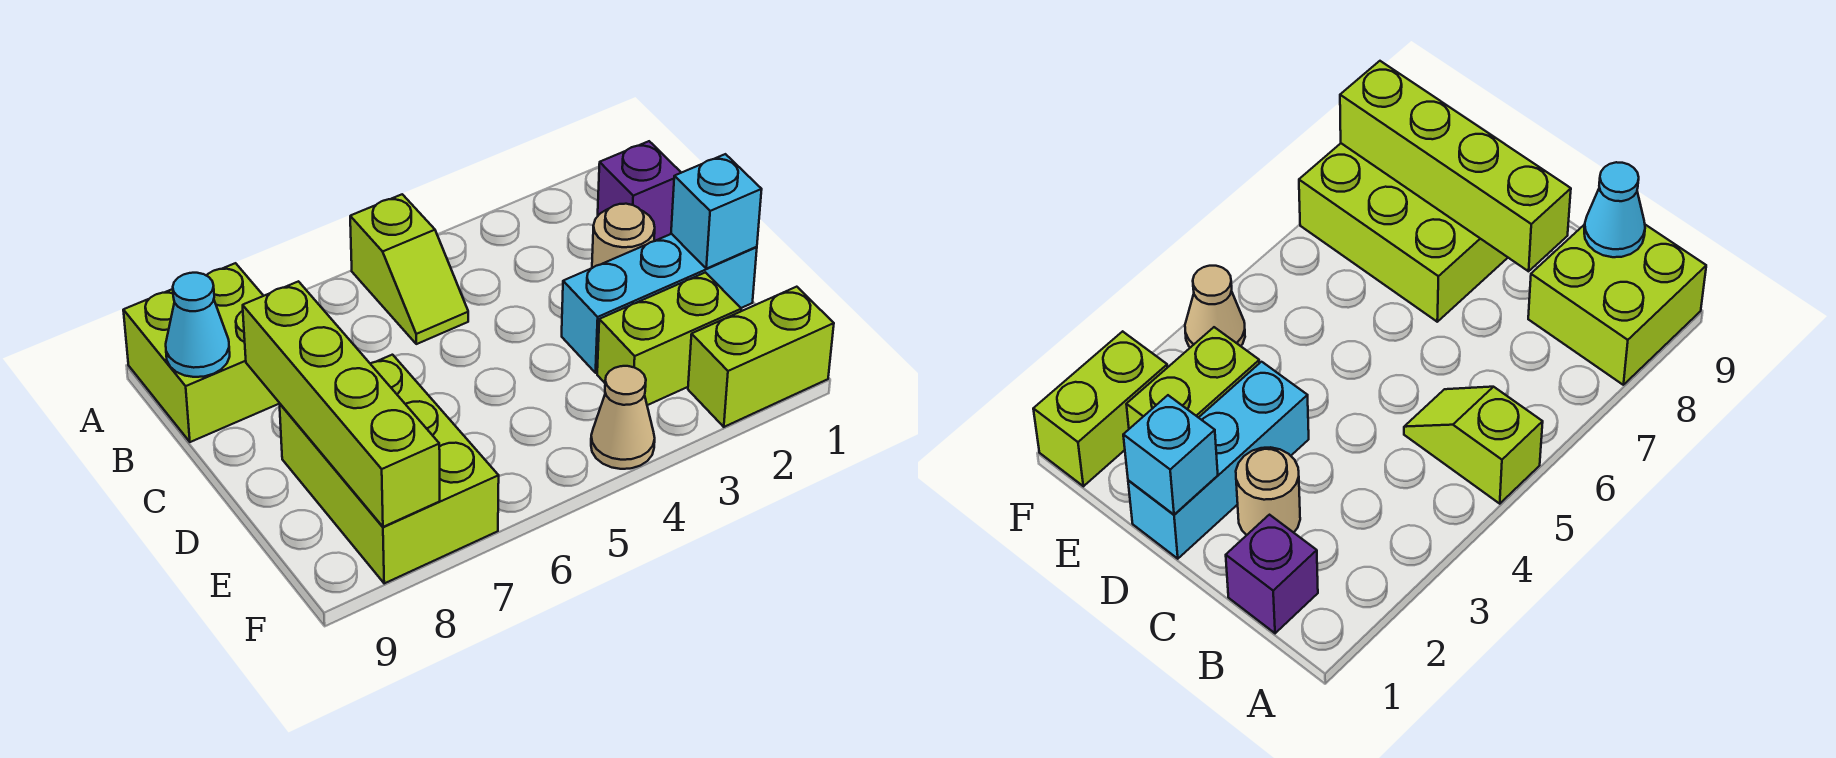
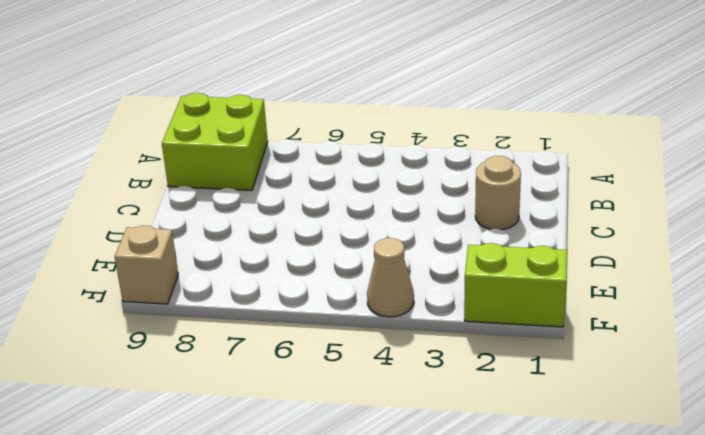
tan 1x1 brick [115,226,178,304] -> none
none -> lime 1x2 slope [350,194,468,344]
none -> purple 1x1 brick [598,141,681,241]
none -> cyan 1x3 brick [562,234,757,373]

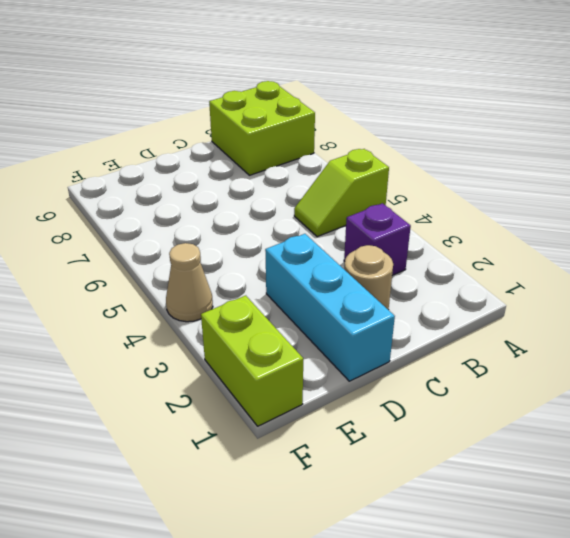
purple 1x1 brick [344,203,411,275] -> purple 1x1 brick moved to [598,141,681,241]
none -> lime 2x3 brick [280,355,499,583]
none -> lime 1x2 brick [597,272,741,405]
none -> cyan 1x1 cone [166,273,230,377]

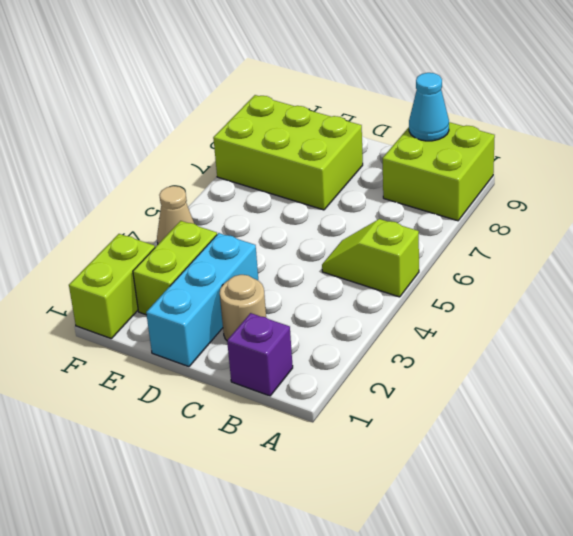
none -> lime 1x4 brick [243,281,440,527]
none -> cyan 1x1 brick [671,154,762,269]

